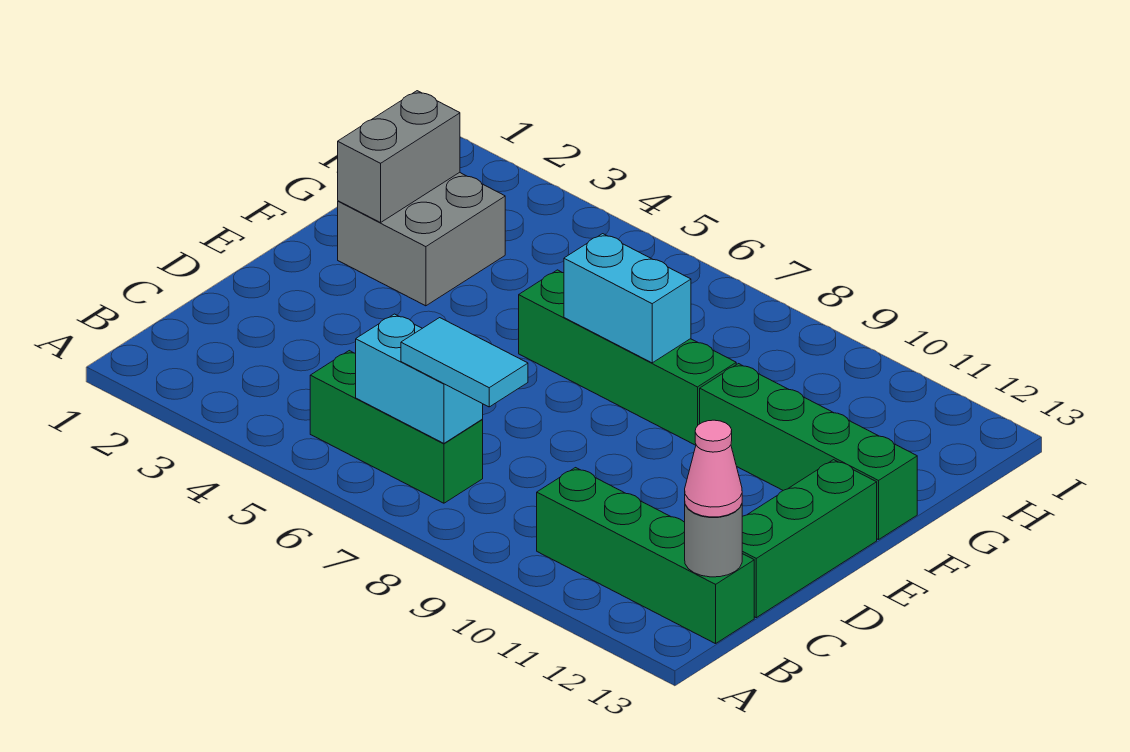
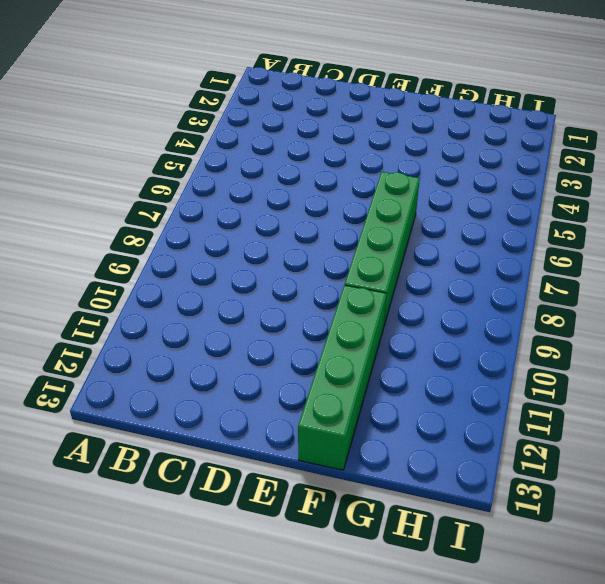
none -> green 1x3 brick [310,351,483,503]
none -> green 1x4 brick [537,468,754,644]
none -> green 1x3 brick [742,460,877,618]

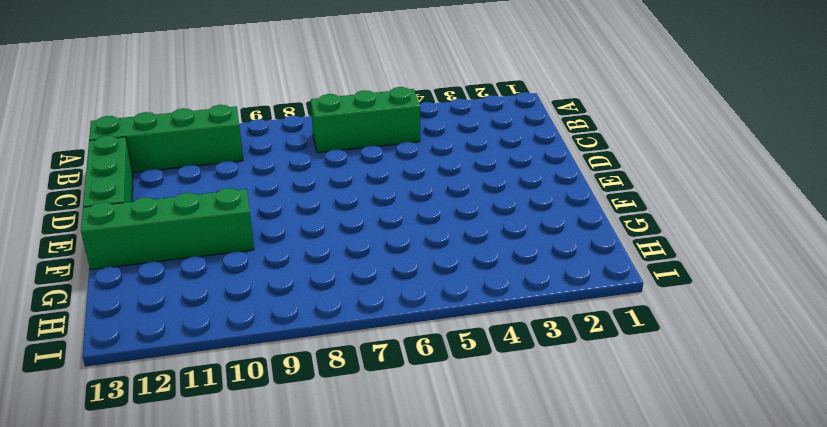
none -> grey 2x2 brick [338,172,505,306]
none -> green 1x4 brick [519,270,736,445]
none -> cyan 1x2 brick [356,314,483,443]

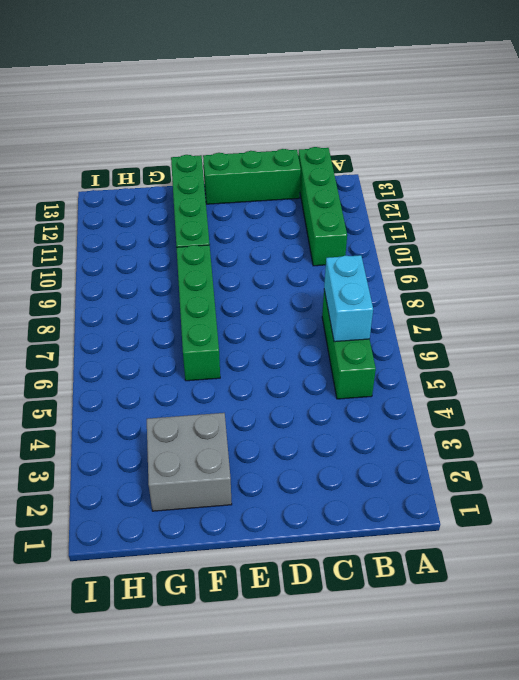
none -> grey 1x1 round brick [685,504,742,577]
none -> grey 1x2 brick [338,91,460,223]
none -> cyan 1x2 brick [564,234,691,363]

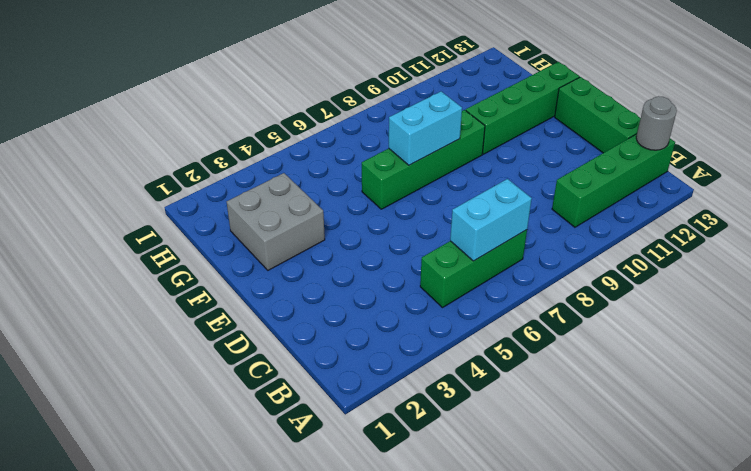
none -> grey 1x2 brick [338,91,460,223]
none -> cyan 1x2 tile [401,318,528,407]
none -> pink 1x1 cone [685,420,742,517]

